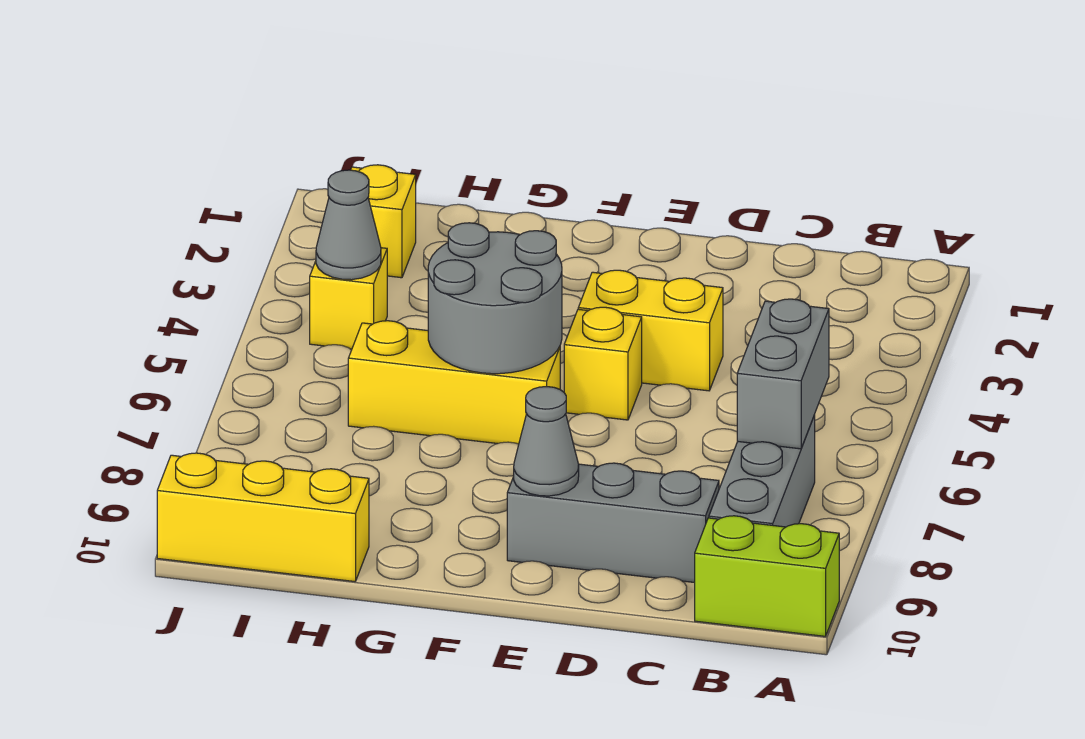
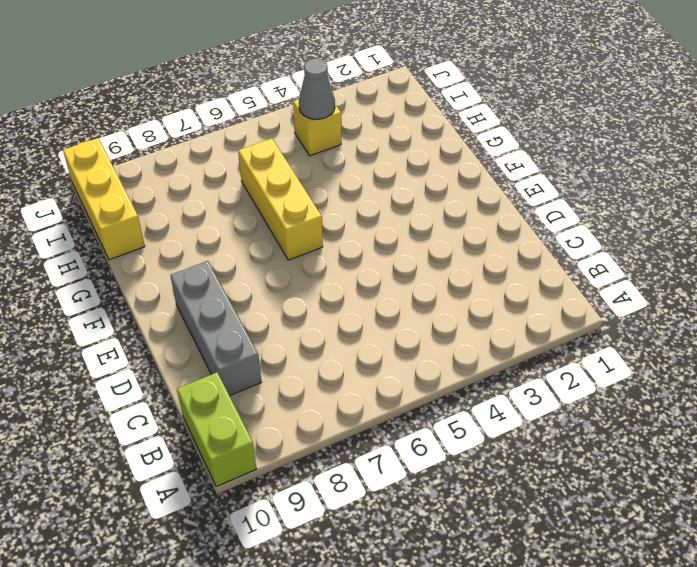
none -> grey 1x3 brick [709,415,815,527]
none -> yellow 1x2 brick [578,270,723,391]
none -> yellow 1x1 brick [564,307,642,420]

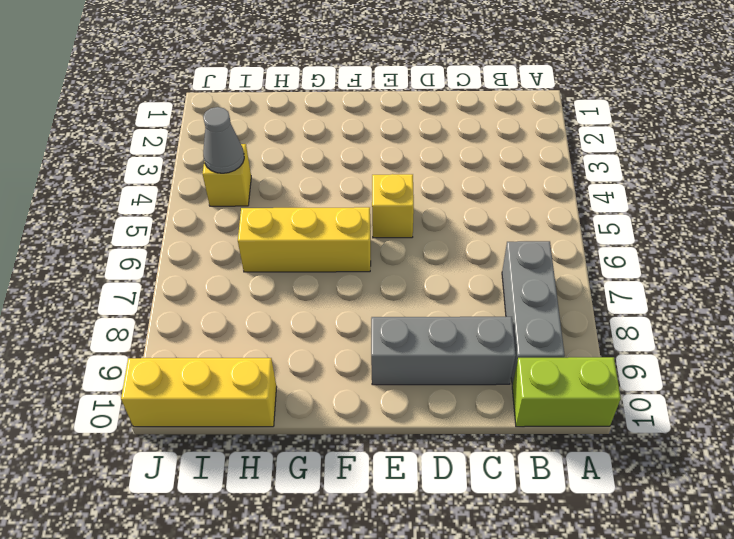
none -> yellow 1x2 brick [578,270,723,391]
none -> yellow 1x1 brick [351,165,416,278]
none -> grey 1x2 brick [737,299,829,449]

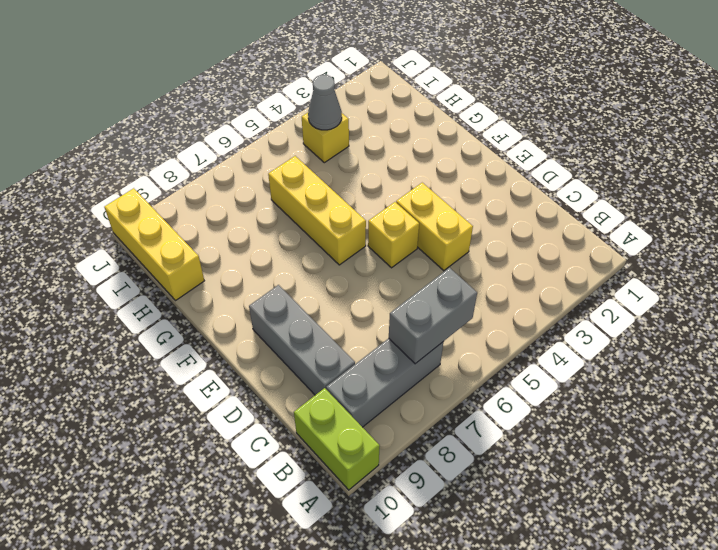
none -> yellow 1x1 brick [351,165,416,278]
none -> grey 1x1 cone [514,387,579,496]
none -> grey 2x2 round brick [428,223,562,374]

